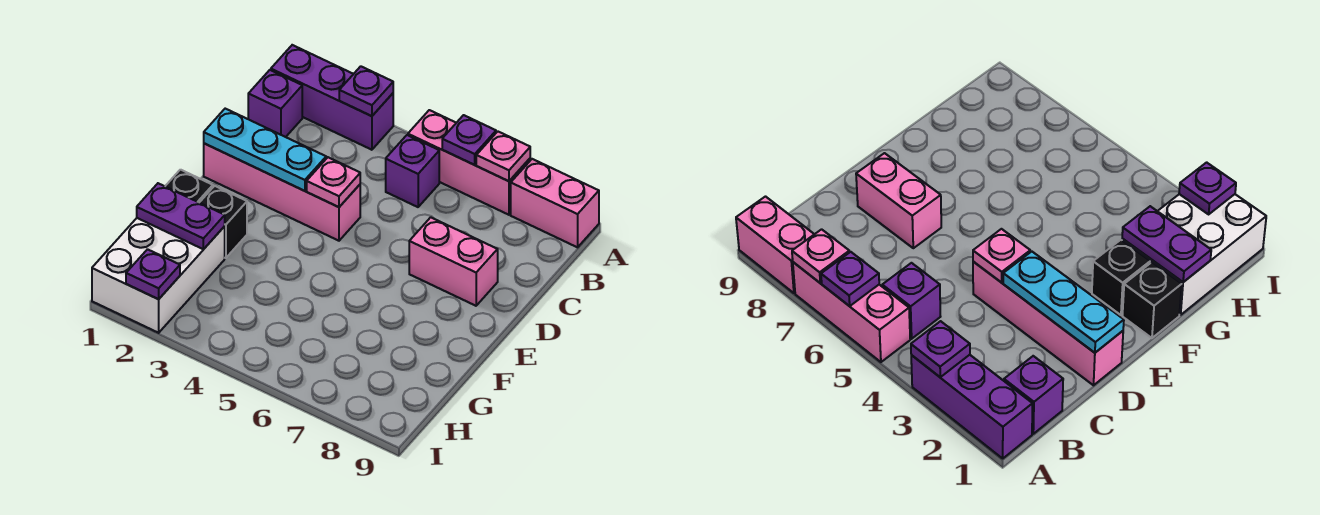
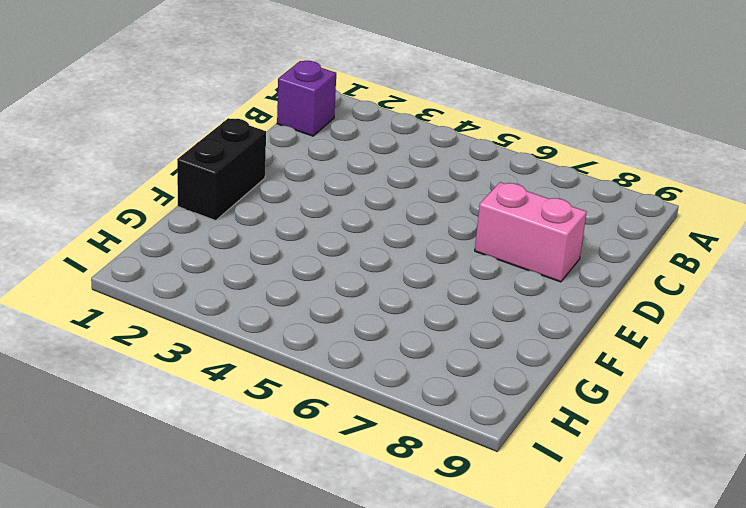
black 1x2 brick [177,118,266,221] -> black 1x1 brick [165,170,213,202]
none -> purple 1x3 brick [271,45,393,150]
none -> pink 1x3 brick [408,110,530,215]
none -> pink 1x2 brick [511,159,599,247]

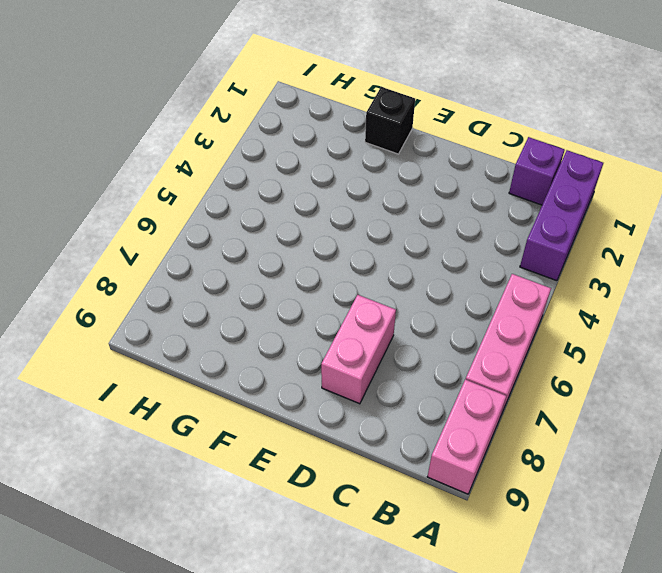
none -> purple 1x1 brick [386,135,439,207]
none -> pink 1x4 brick [204,143,360,241]
none -> black 1x1 brick [199,186,247,258]

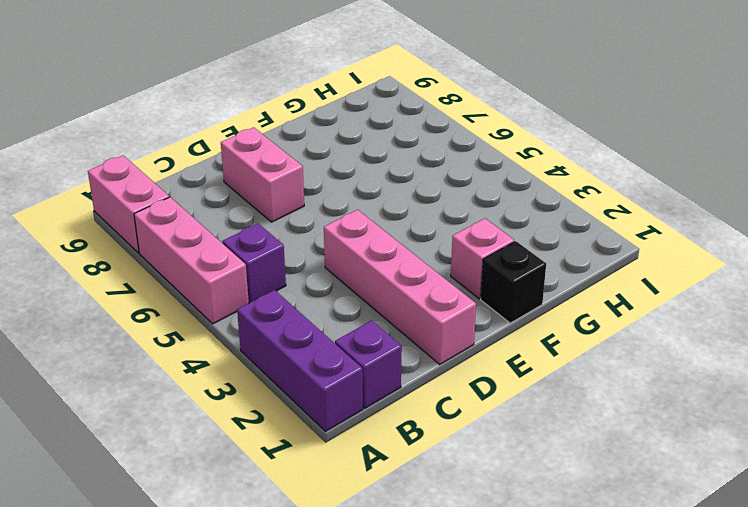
pink 1x1 brick [451,218,514,299] -> black 1x1 brick [199,186,247,258]
none -> white 2x3 brick [92,218,225,333]
none -> purple 1x1 plate [339,66,393,116]
none -> purple 1x1 plate [442,115,496,165]

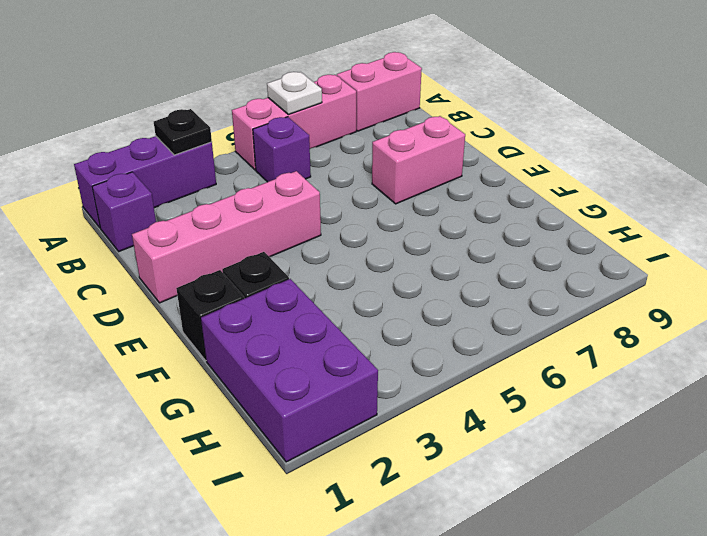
black 1x1 plate [154,109,212,155] -> purple 1x1 plate [339,66,393,116]
white 1x1 plate [267,72,322,115] -> purple 1x1 plate [442,115,496,165]
purple 2x3 brick [201,279,378,462] -> white 2x3 brick [92,218,225,333]
none -> pink 1x1 plate [476,132,530,181]
none -> cyan 1x3 plate [204,109,326,191]
none -> pink 1x1 plate [307,157,360,207]

